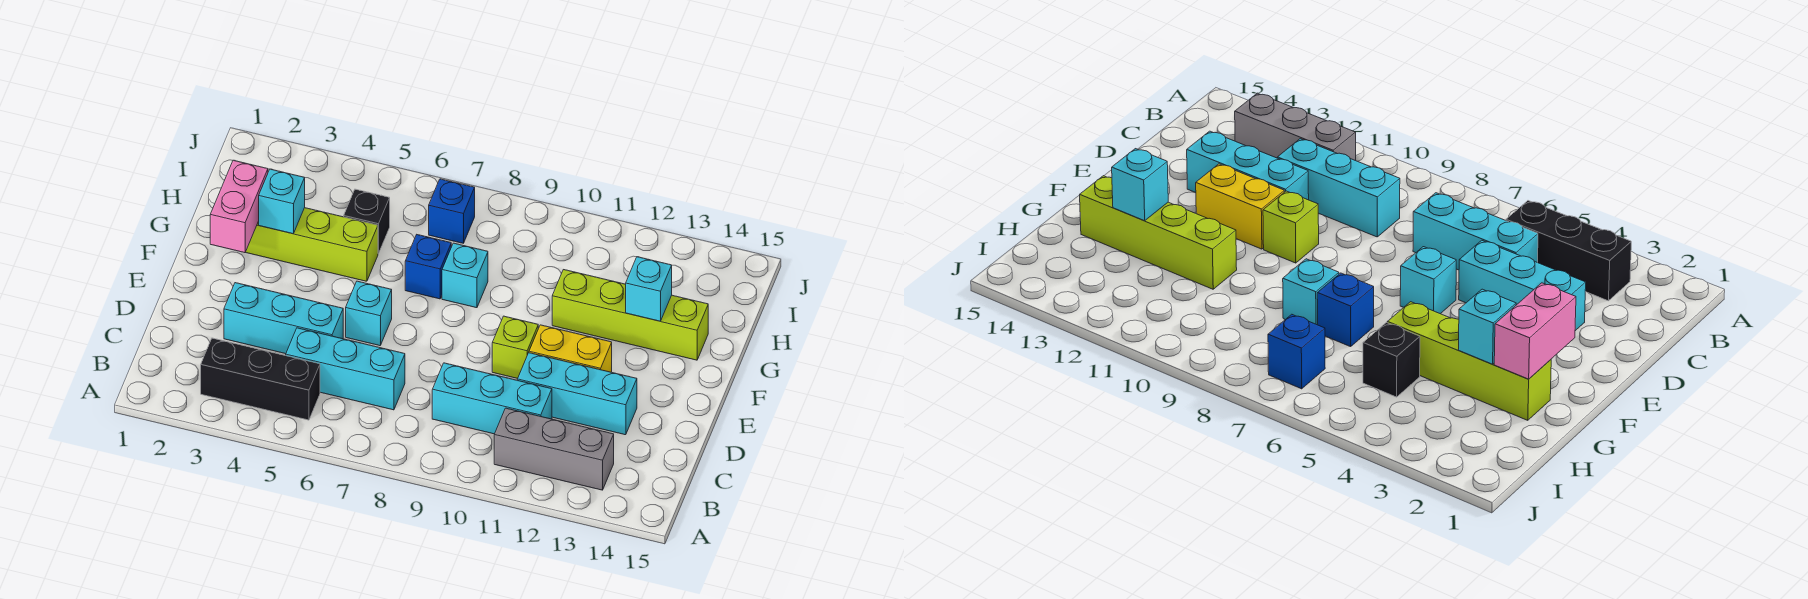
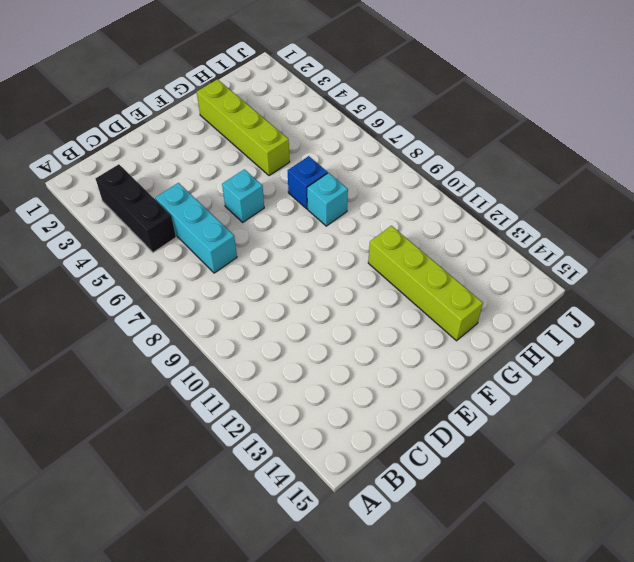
none -> grey 1x3 brick [494,408,614,490]
none -> cyan 1x3 brick [432,363,552,434]
none -> cyan 1x3 brick [224,283,343,354]

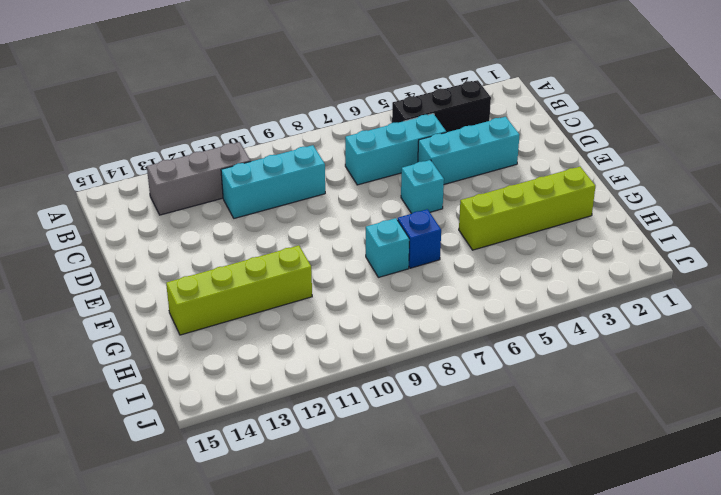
none -> cyan 1x3 brick [517,353,637,435]
none -> lime 1x1 brick [492,316,538,378]
none -> yellow 1x2 brick [529,325,612,372]

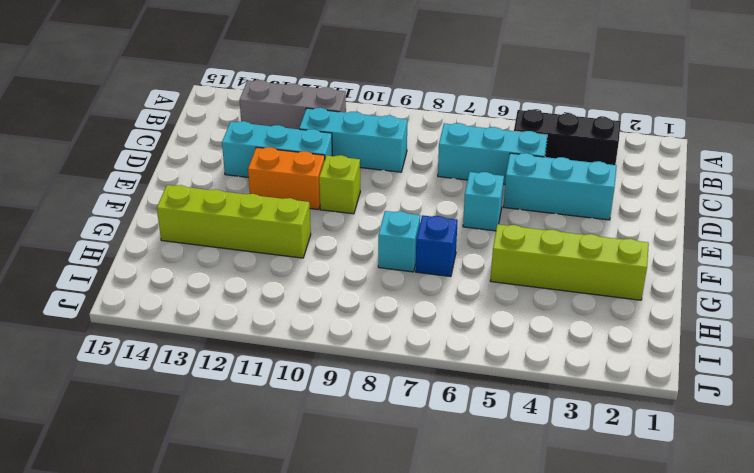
orange 1x2 brick [248,147,325,210] -> yellow 1x2 brick [529,325,612,372]
none -> black 1x1 brick [344,189,390,254]
none -> blue 1x1 brick [429,179,475,243]
none -> pink 1x2 brick [210,160,268,253]

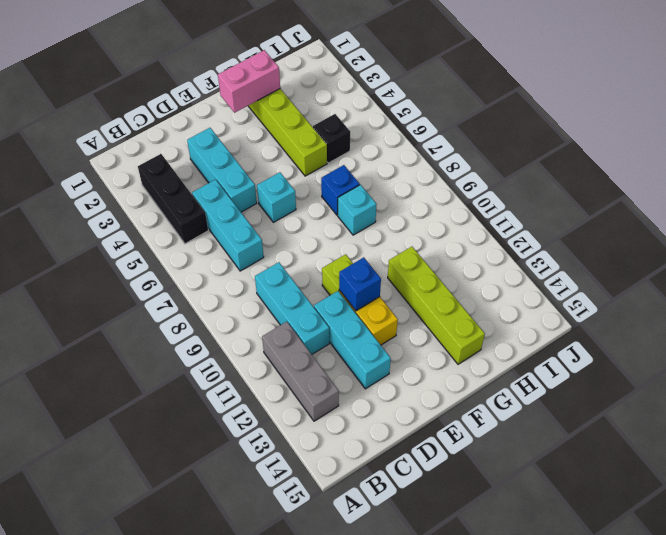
blue 1x1 brick [339,257,381,311] -> blue 1x1 brick moved to [429,179,475,243]
none -> cyan 1x1 brick [259,169,305,234]
none -> cyan 1x1 brick [626,257,672,321]

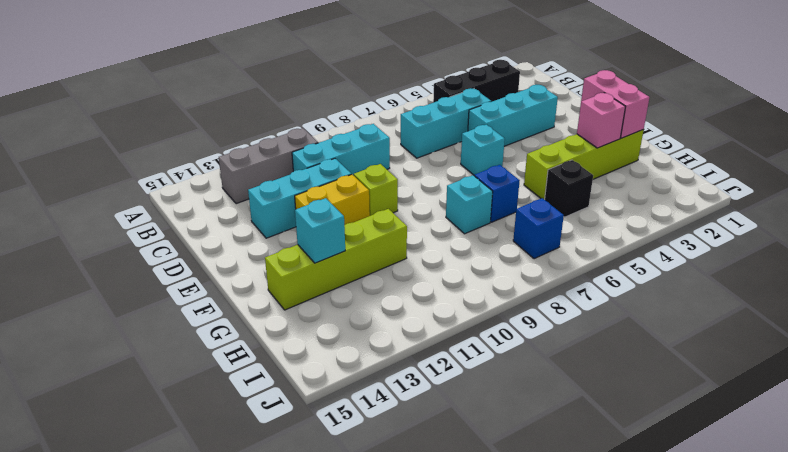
pink 1x1 brick [577,93,626,148] -> cyan 1x1 brick [259,169,305,234]

